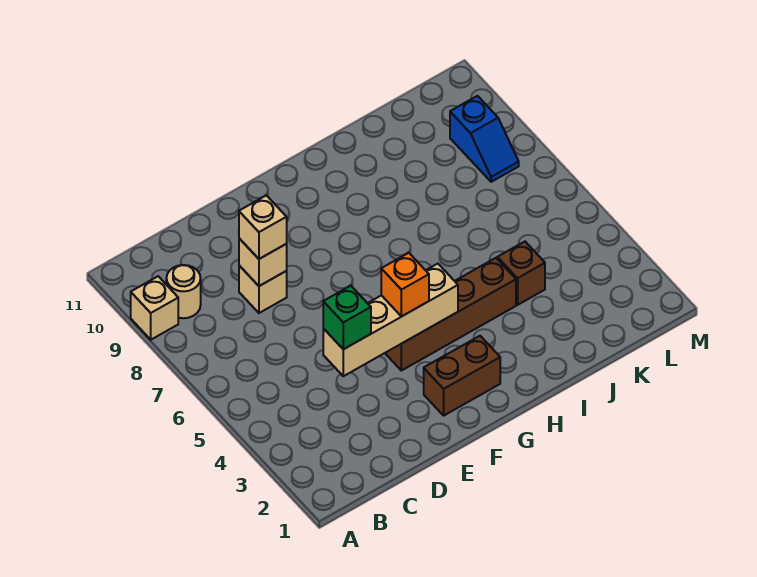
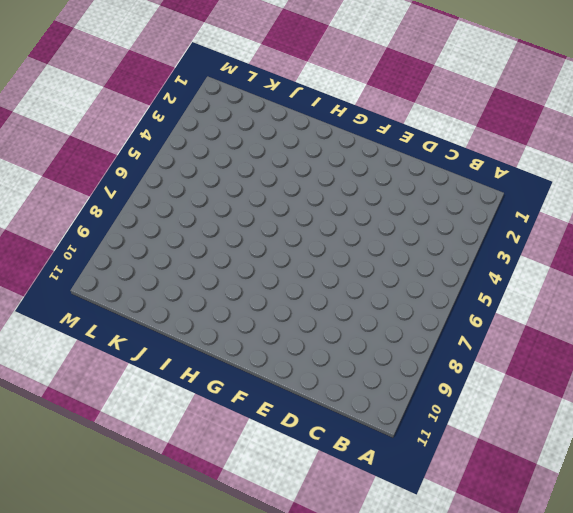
none -> tan 1x1 brick [131,276,178,340]
none -> tan 1x1 round brick [166,265,201,318]
none -> tan 1x1 brick [239,266,287,313]

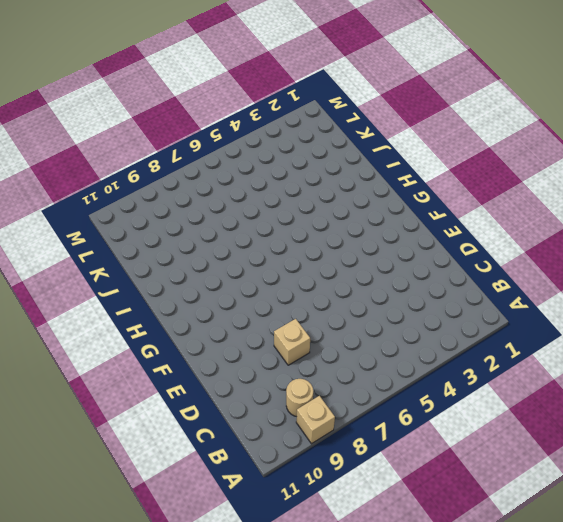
none -> brown 1x2 brick [424,336,500,415]
none -> brown 1x4 brick [385,258,516,371]
none -> brown 1x1 brick [497,242,545,305]

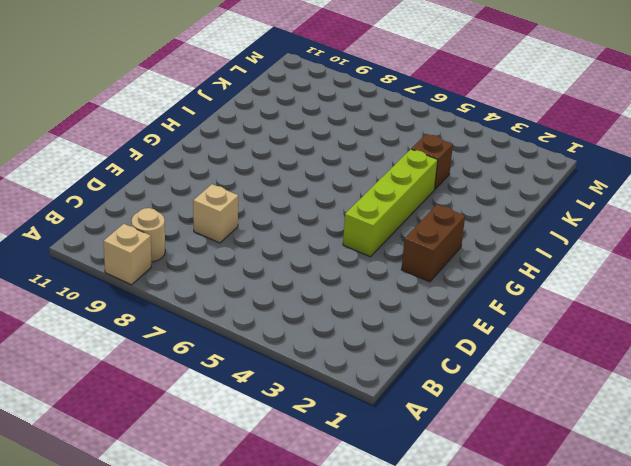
lime 1x4 brick [343,149,438,257] -> brown 1x4 brick [385,258,516,371]
none -> blue 1x2 slope [450,96,519,182]
none -> tan 1x4 brick [323,264,458,376]
none -> tan 1x1 brick [239,238,287,286]

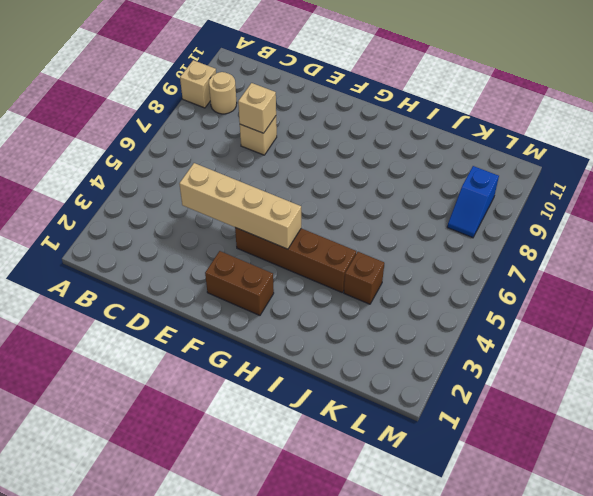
none -> green 1x1 brick [323,286,371,349]
none -> tan 1x1 brick [239,195,287,259]
none -> orange 1x1 brick [381,253,429,317]

